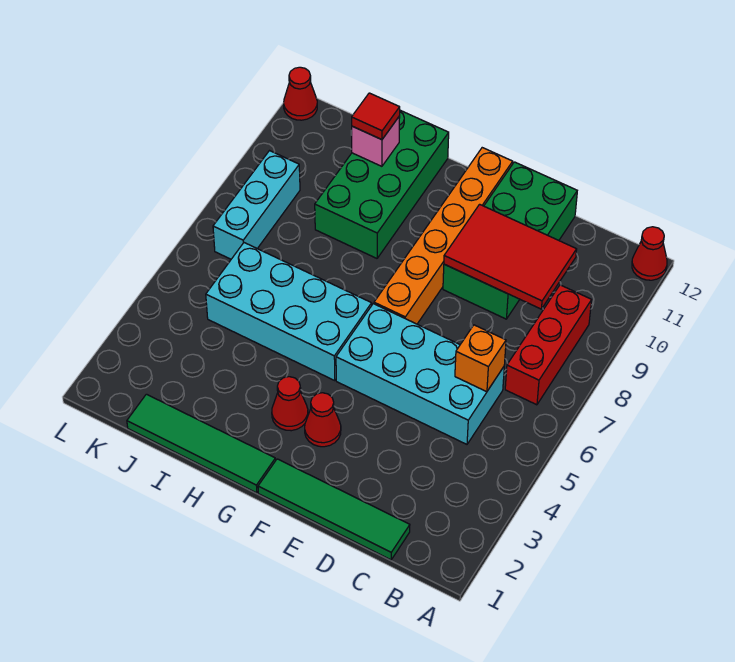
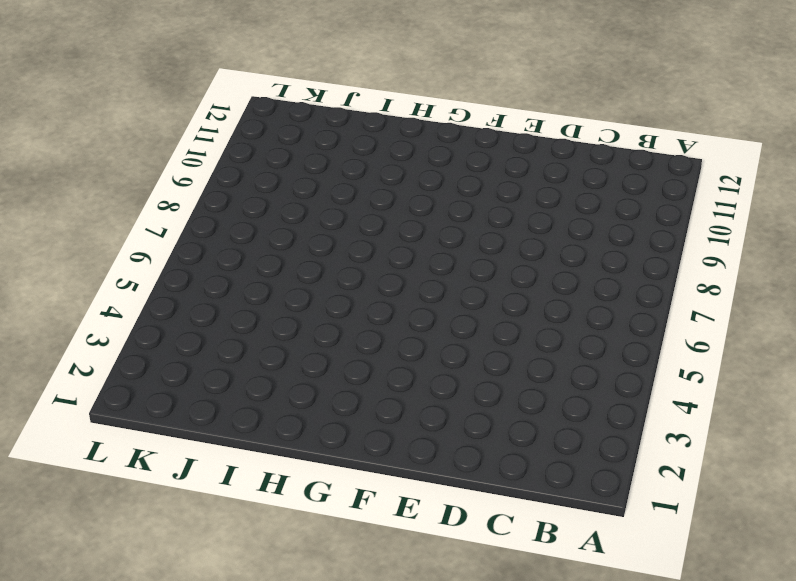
none -> red 1x1 cone [632,227,667,280]
none -> red 1x3 brick [505,285,592,405]
none -> green 1x4 tile [258,459,410,560]

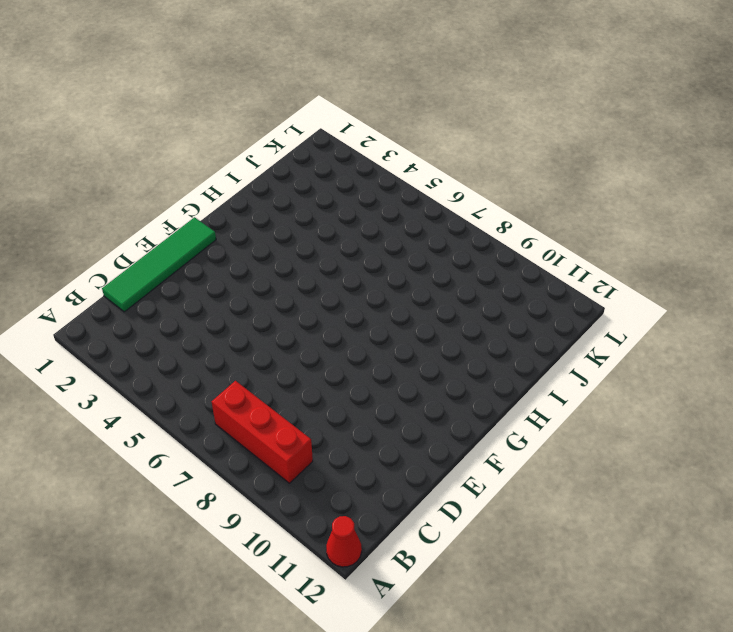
none -> cyan 2x4 brick [336,304,504,444]
none -> green 2x4 brick [443,162,577,319]
none -> red 1x1 cone [305,393,341,447]

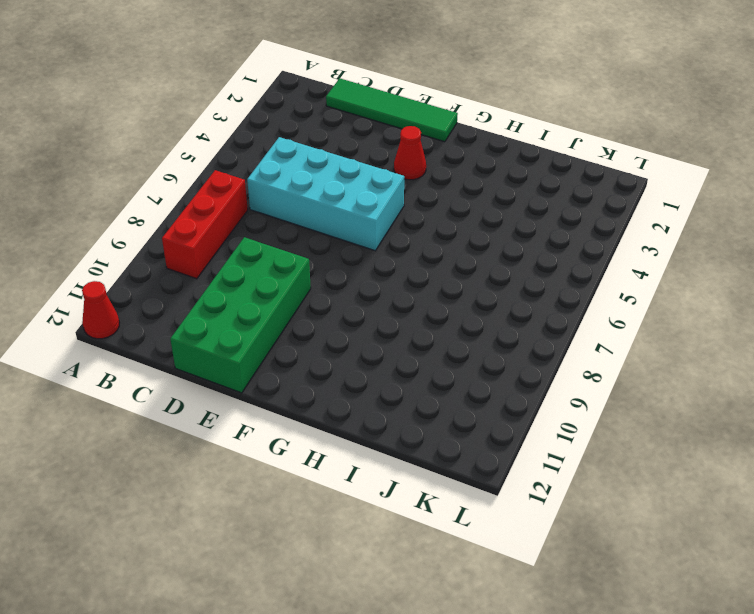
none -> orange 1x6 brick [374,148,513,324]
none -> green 1x4 tile [127,394,276,493]
none -> red 1x1 cone [272,377,308,431]

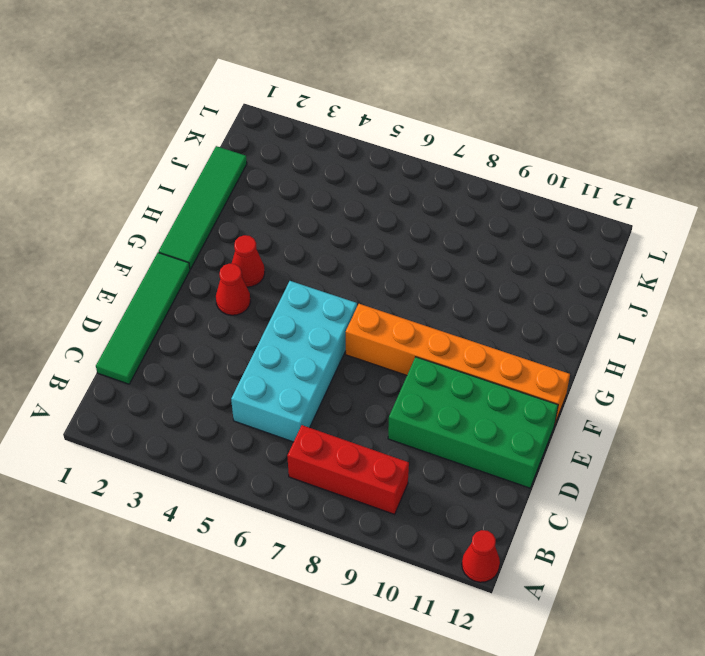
none -> cyan 2x4 brick [206,243,372,381]
none -> green 2x4 brick [315,110,449,258]
none -> cyan 1x3 brick [213,151,300,259]

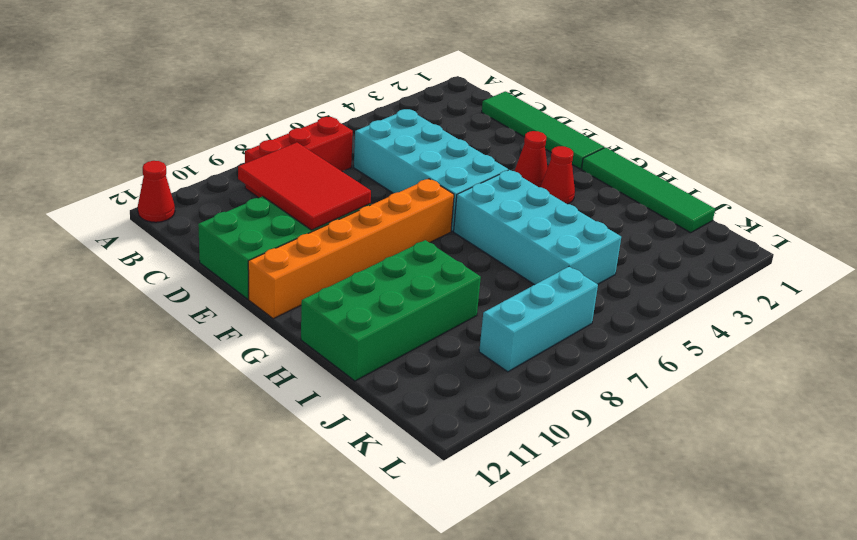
none -> red 1x1 cone [284,67,317,120]
none -> orange 1x1 brick [455,325,506,392]
none -> pink 1x1 brick [352,116,400,166]

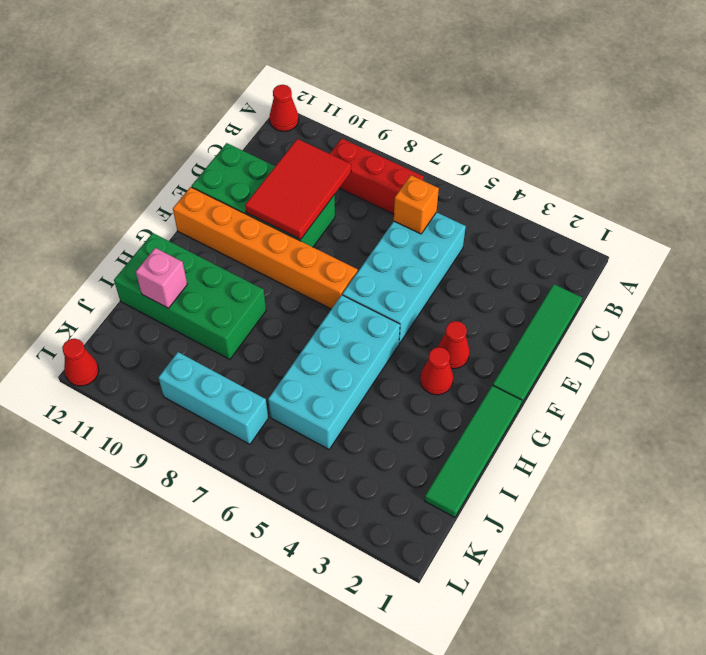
none -> red 1x1 tile [352,93,400,140]

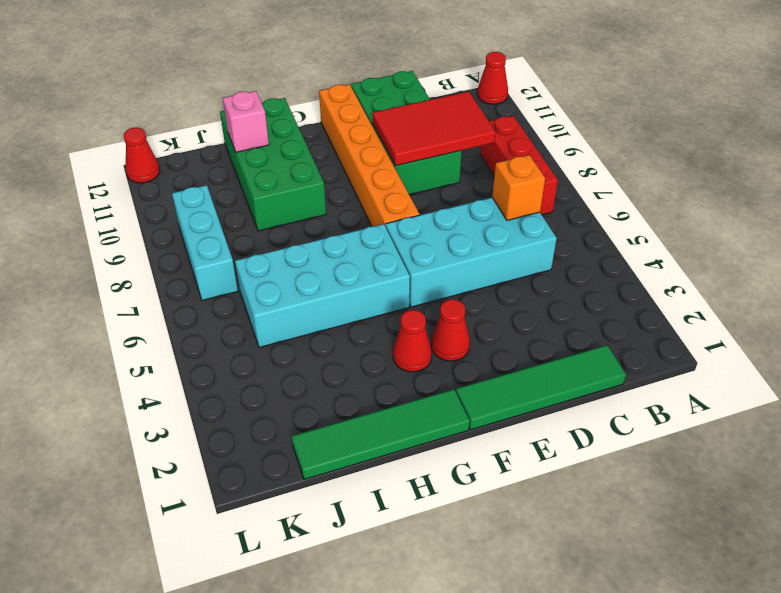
none -> red 1x1 tile [352,93,400,140]

